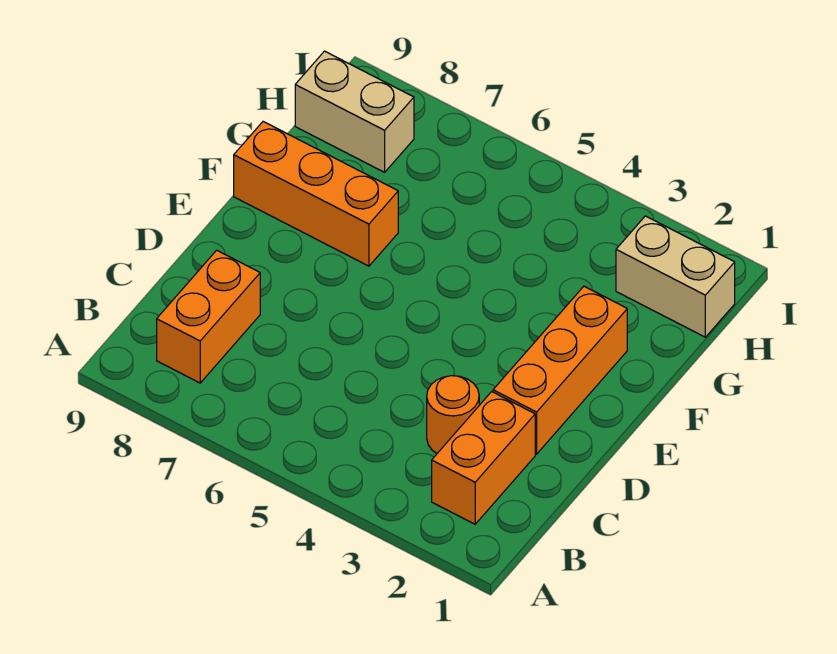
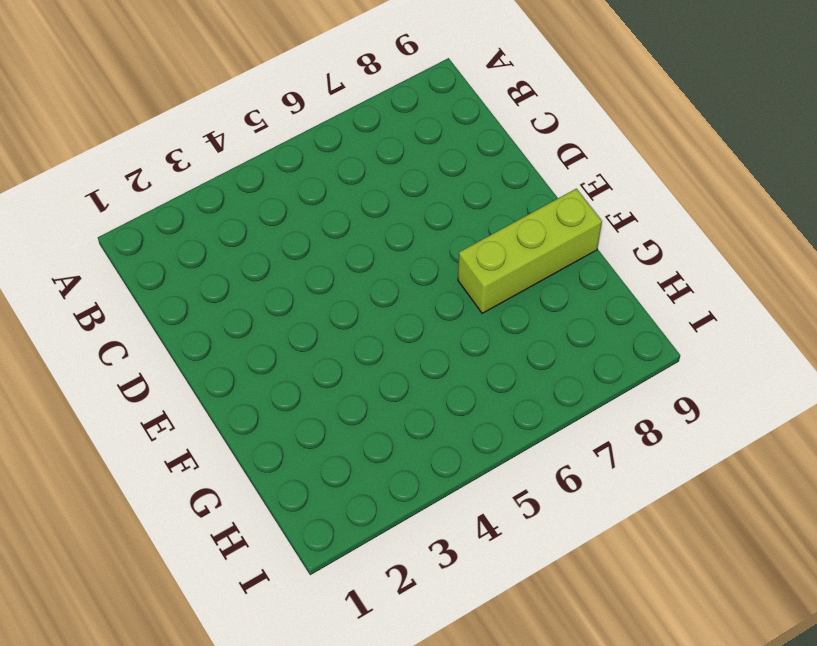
lime 1x3 brick [458,189,602,313] -> orange 1x3 brick [234,122,398,266]
none -> orange 1x2 brick [432,392,535,524]
none -> orange 1x2 brick [157,250,260,383]

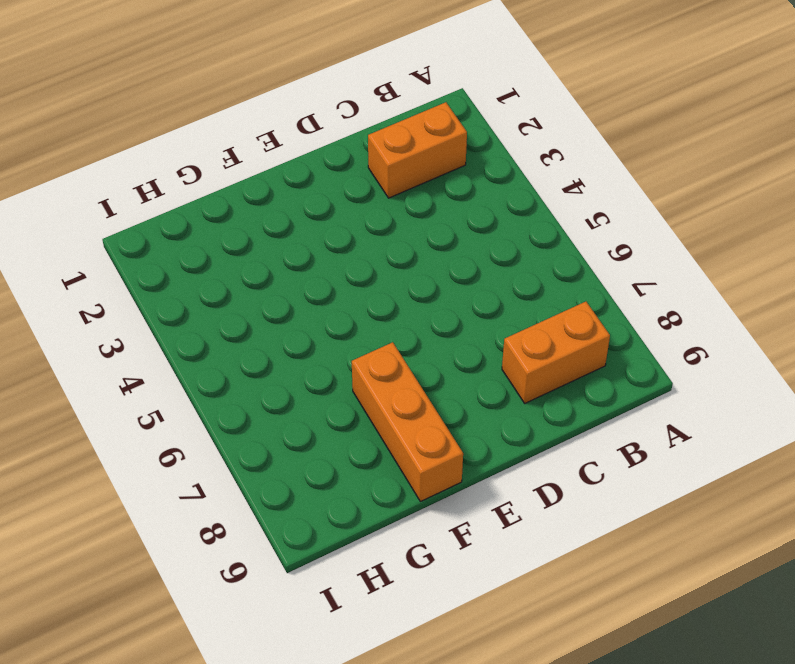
none -> orange 1x1 round brick [427,376,479,453]
none -> orange 1x3 brick [493,286,627,454]

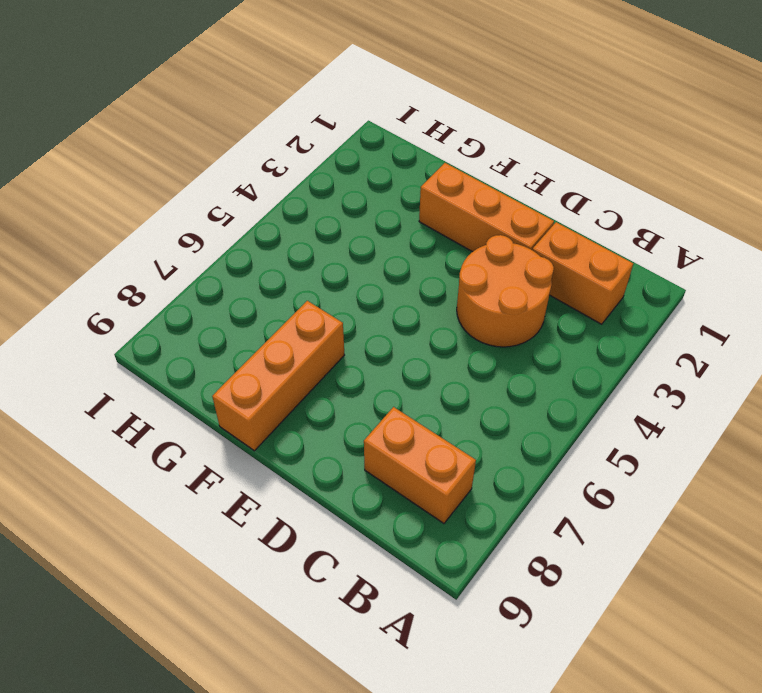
orange 2x2 round brick [457,235,554,347] -> orange 1x1 round brick [427,376,479,453]
none -> tan 1x2 brick [616,216,735,337]
none -> tan 1x2 brick [295,51,414,172]

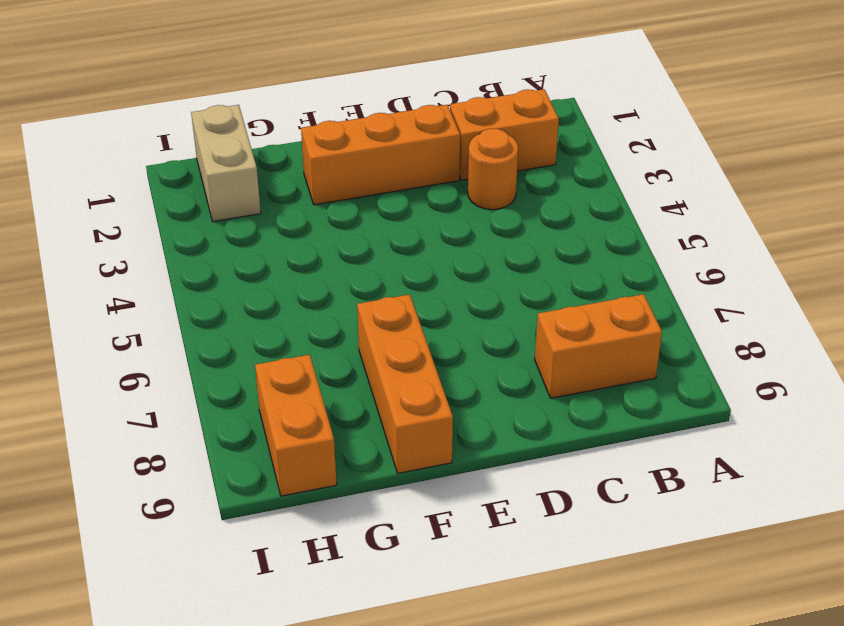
orange 1x2 brick [255,355,337,496] -> tan 1x2 brick [295,51,414,172]

